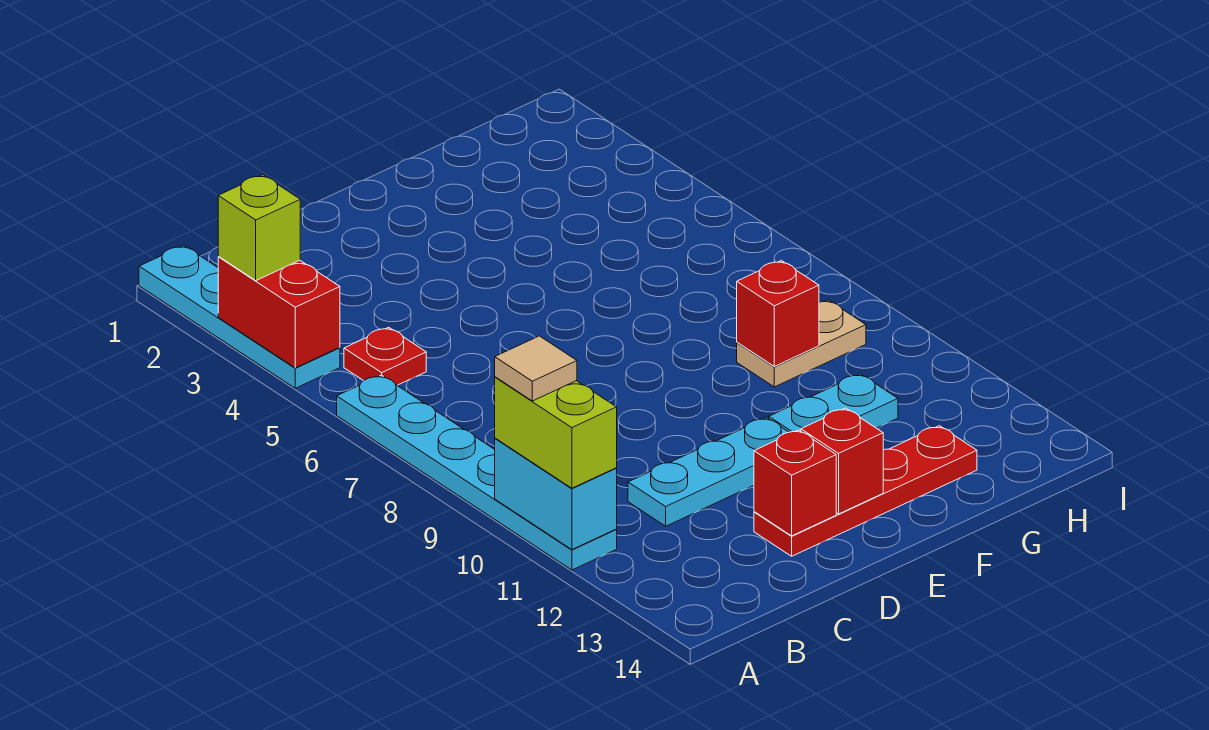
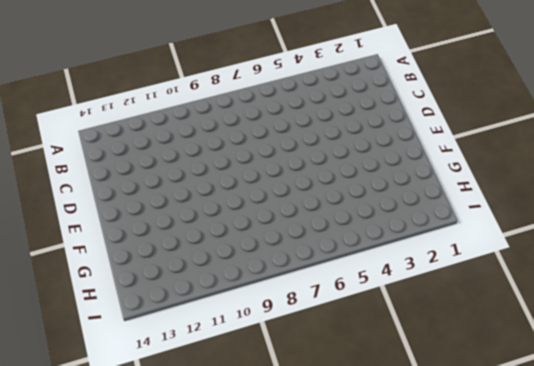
none -> cyan 1x4 plate [139,245,340,388]
none -> cyan 1x6 plate [337,375,617,570]
none -> red 1x1 plate [344,327,426,385]

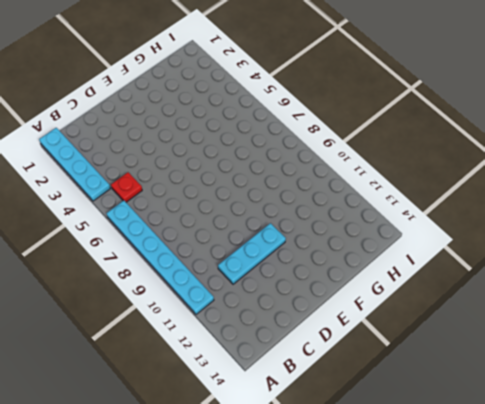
none -> red 1x4 plate [754,426,977,556]
none -> cyan 1x2 plate [769,374,898,432]
none -> tan 1x2 plate [737,300,866,387]

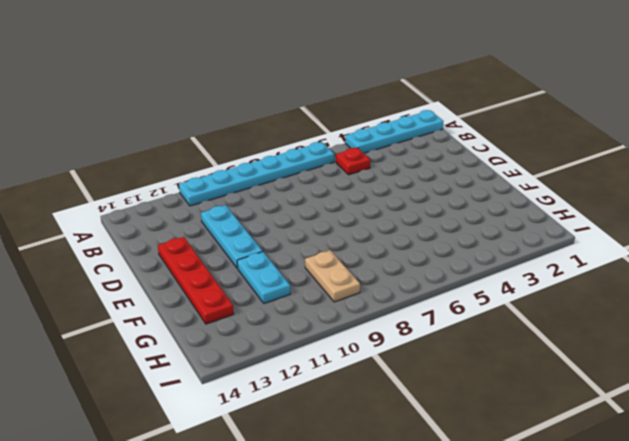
none -> red 1x2 brick [218,257,340,368]
none -> cyan 1x2 brick [495,438,617,550]
none -> red 1x1 brick [754,430,836,536]

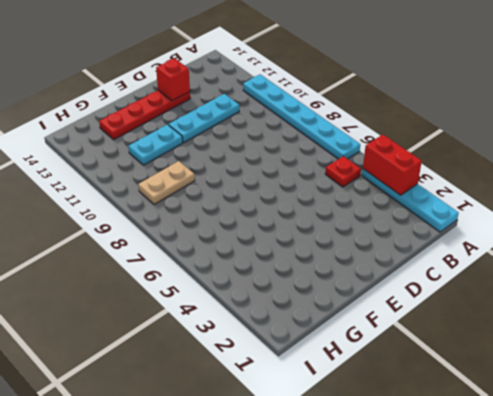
none -> cyan 1x2 brick [495,438,617,550]
none -> red 1x1 brick [801,408,883,514]
none -> red 1x1 brick [737,261,819,366]

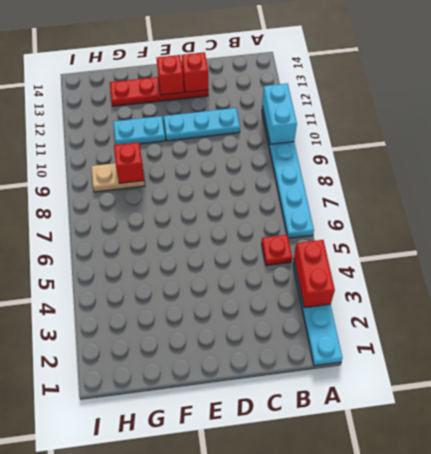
none -> lime 1x1 brick [218,175,300,280]
none -> lime 1x2 brick [495,377,617,488]
none -> tan 1x1 tile [495,336,577,401]

